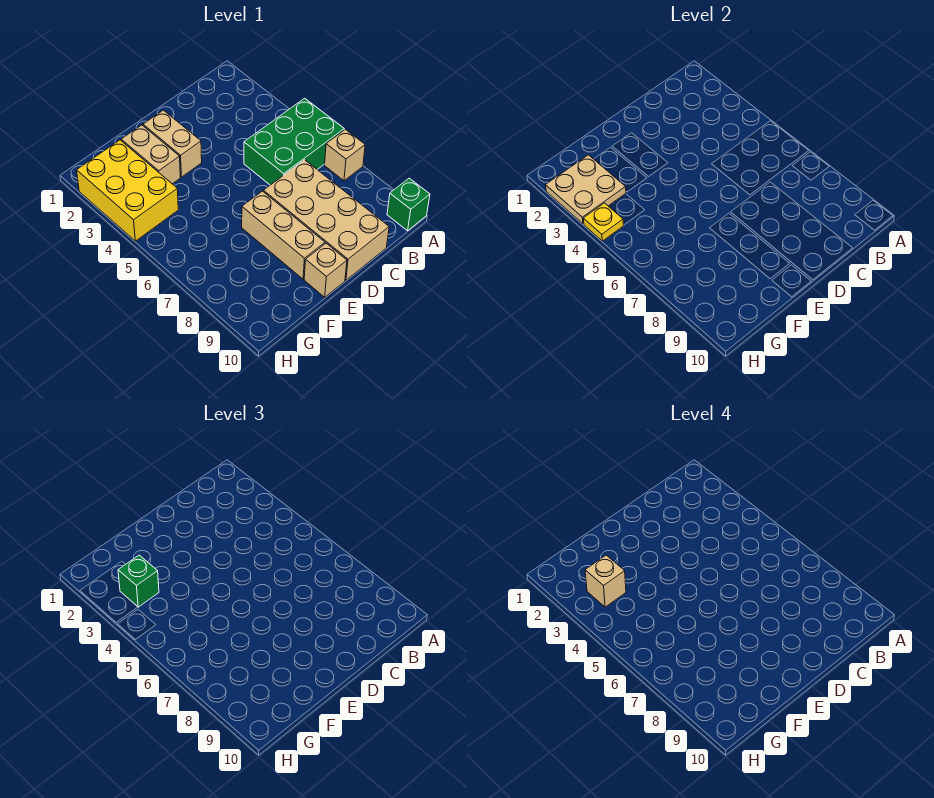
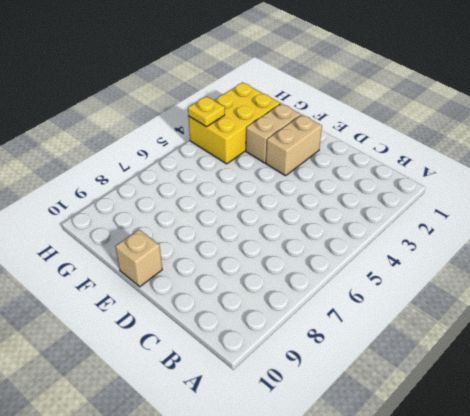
none -> green 2x3 brick [244,98,344,185]
none -> tan 1x1 brick [325,129,365,181]
none -> green 1x1 brick [387,178,430,231]

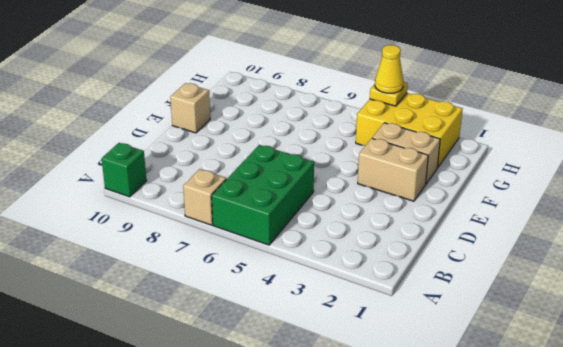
yellow 1x1 cone [375,45,404,93] -> none
none -> tan 2x4 brick [263,160,389,280]
none -> tan 1x3 brick [242,191,325,279]
none -> tan 2x2 plate [546,155,626,224]

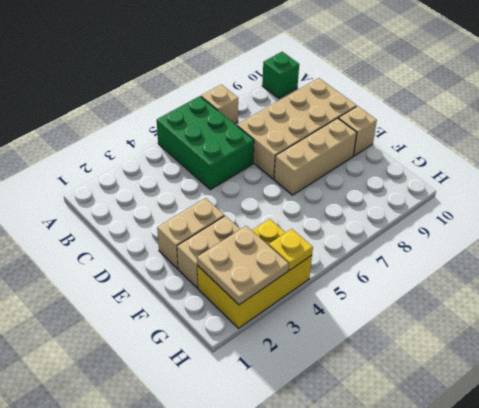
none -> green 1x1 brick [118,555,159,607]
none -> tan 1x1 brick [585,555,626,607]

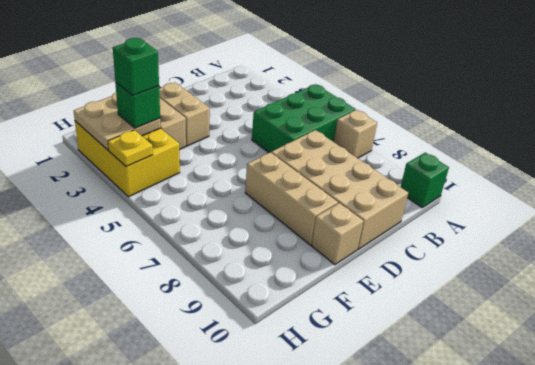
green 1x1 brick [113,38,159,95] -> tan 1x1 brick [585,555,626,607]

